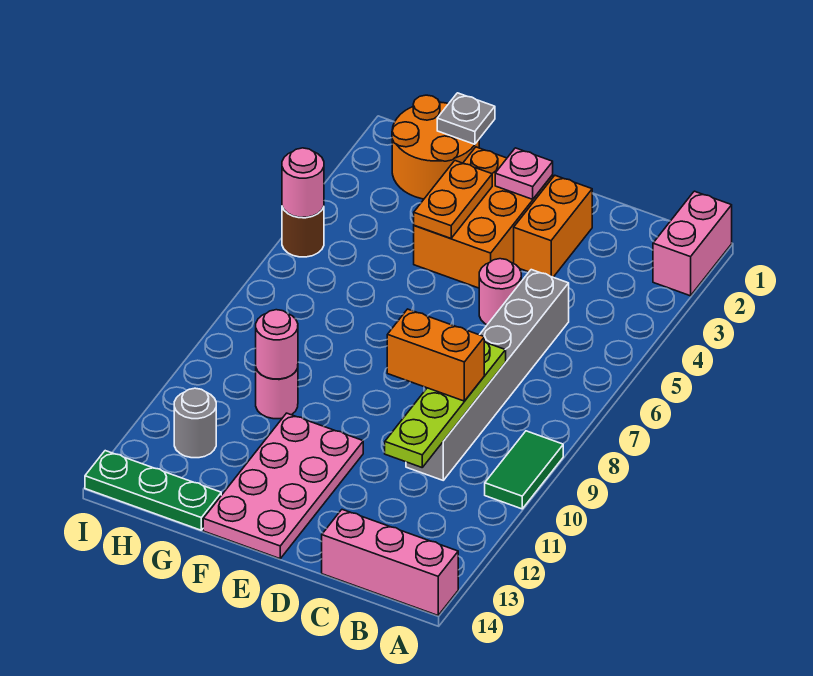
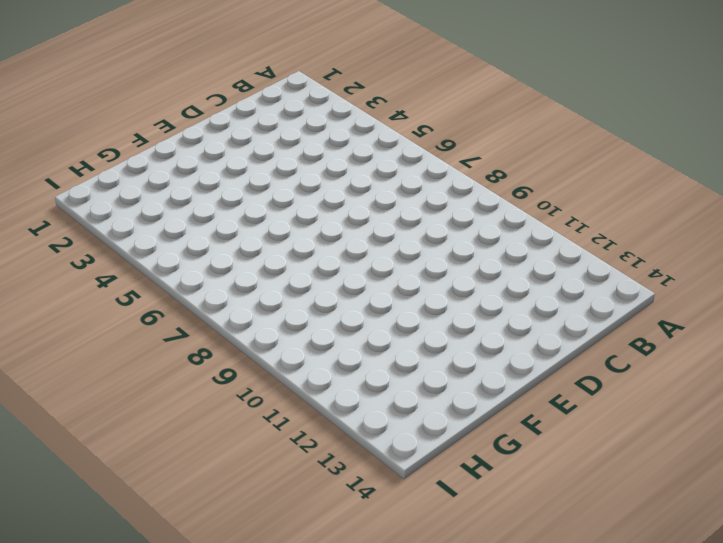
none -> pink 1x2 brick [653,191,732,296]
none -> green 1x2 tile [485,431,563,509]
none -> pink 1x3 brick [322,510,458,615]

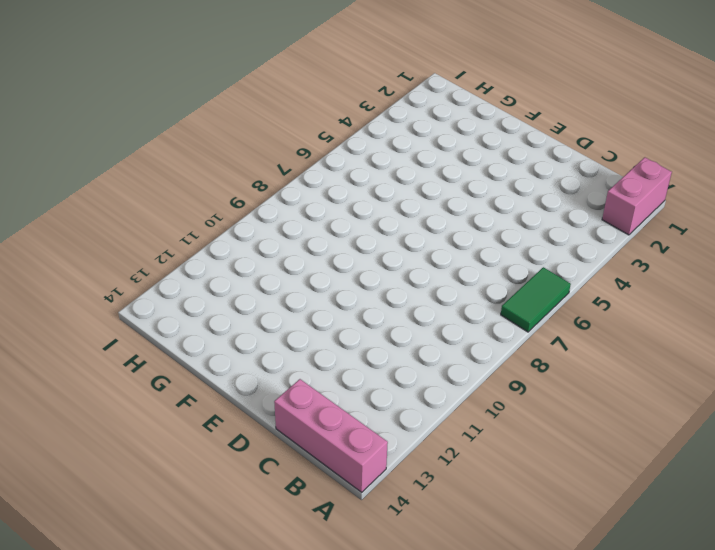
green 1x2 tile [501,267,571,332] -> green 1x2 tile moved to [485,431,563,509]
none -> grey 1x6 brick [406,270,569,480]
none -> orange 1x2 brick [514,176,592,277]
none -> pink 1x1 round brick [479,259,521,325]

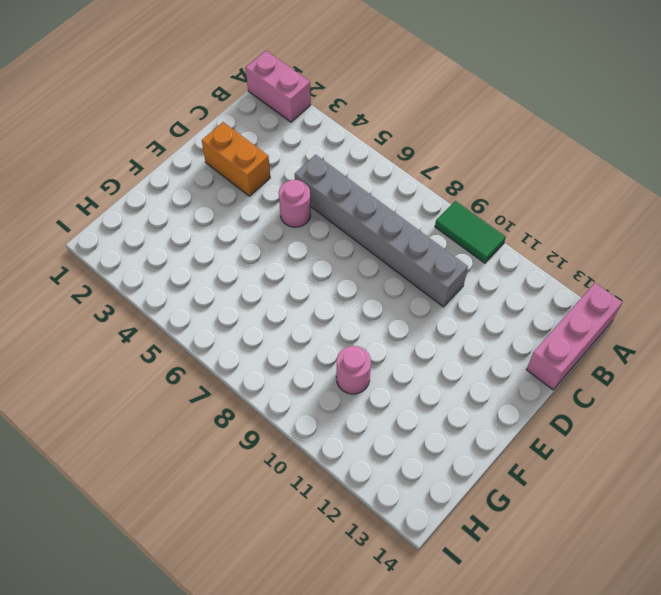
none -> orange 2x3 brick [414,147,553,288]
none -> pink 2x4 plate [203,413,363,559]
none -> orange 2x2 round brick [392,95,479,199]

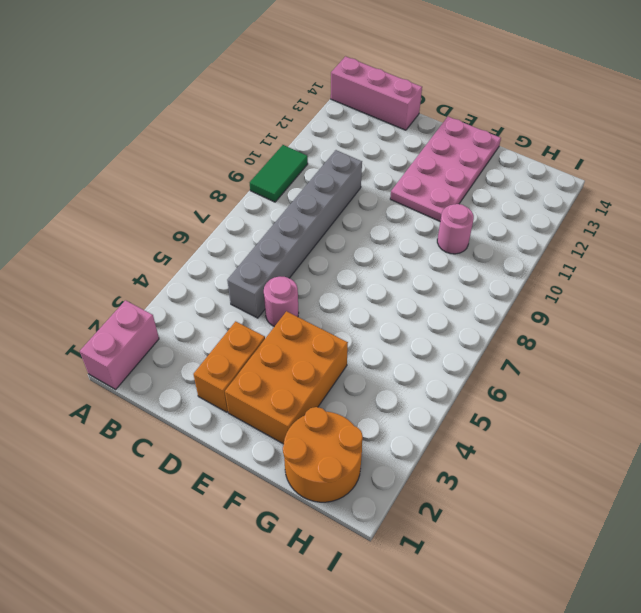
none -> green 1x3 plate [85,451,221,530]
none -> grey 1x1 round brick [174,388,216,458]
none -> brown 1x1 round brick [282,207,324,257]

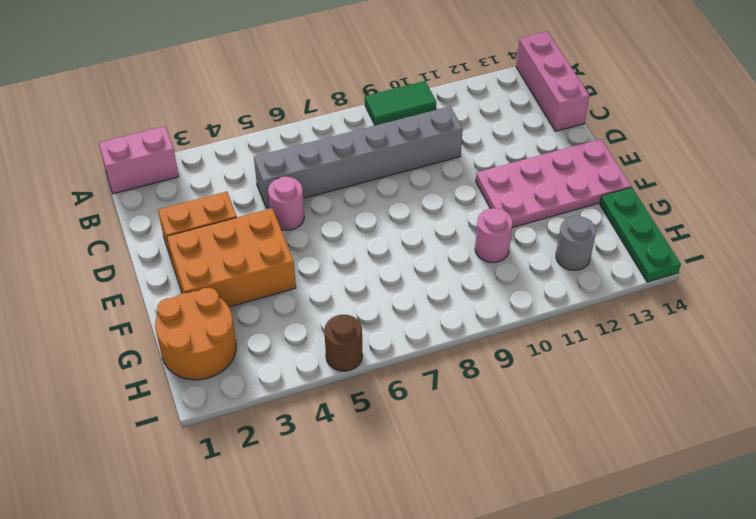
none -> lime 1x4 plate [385,342,506,467]
none -> pink 1x1 plate [495,148,553,199]
none -> orange 1x2 plate [414,161,492,239]

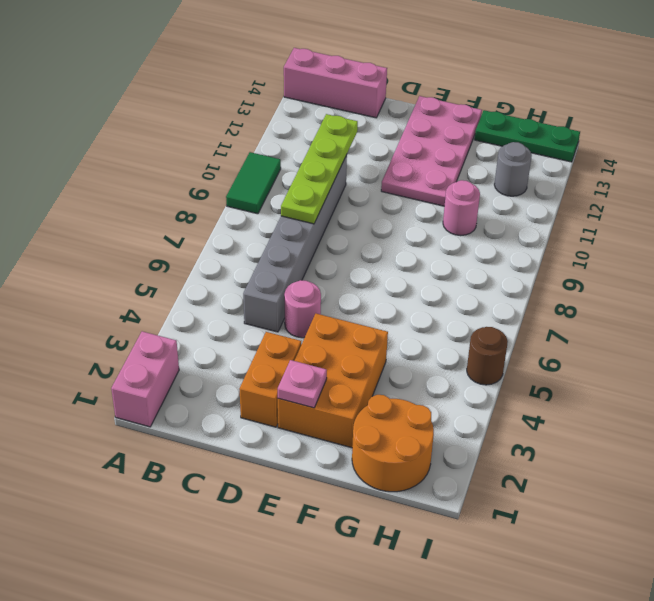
none -> orange 1x2 plate [414,161,492,239]
none -> grey 1x1 plate [437,93,495,144]
none -> pink 1x1 round brick [256,310,298,379]

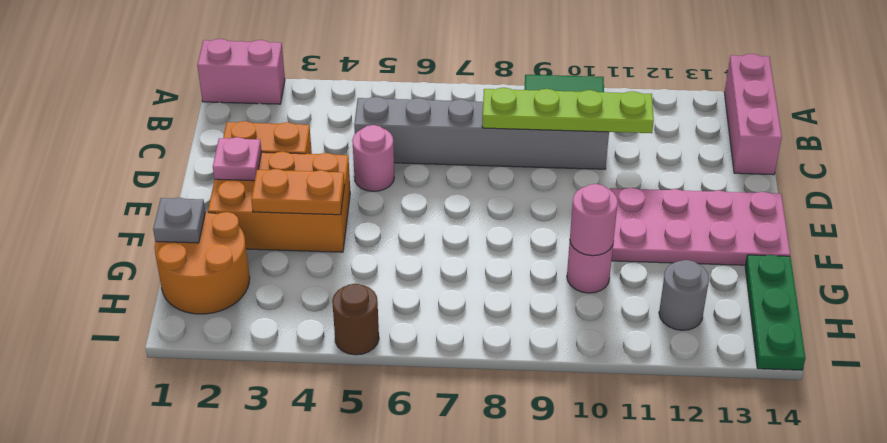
none -> pink 1x1 round brick [282,148,324,217]
none -> orange 1x2 brick [387,309,484,401]

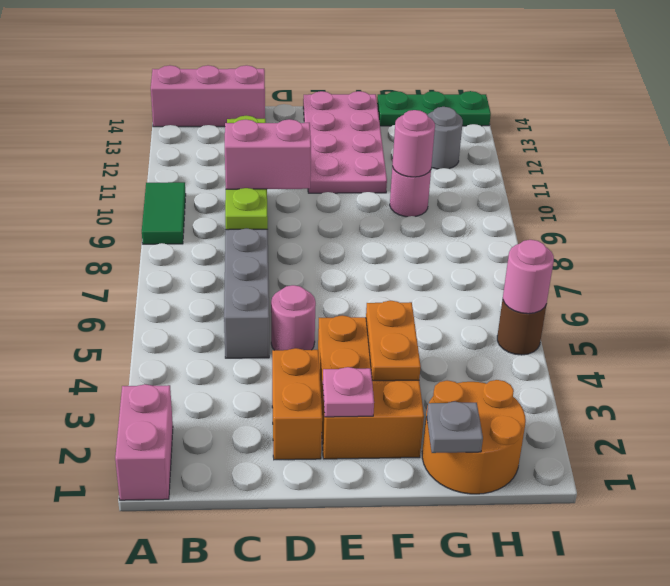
pink 1x2 brick [225,119,311,189] -> orange 1x2 brick [387,309,484,401]

